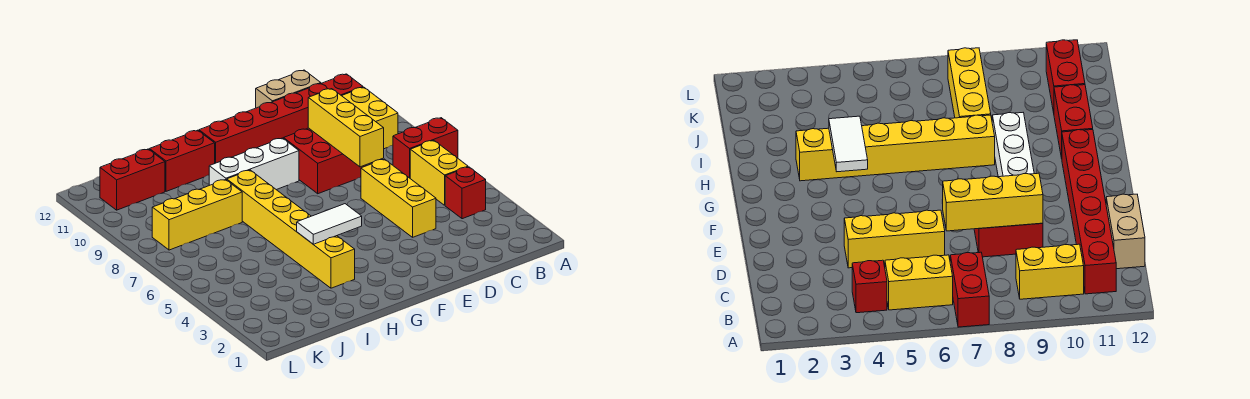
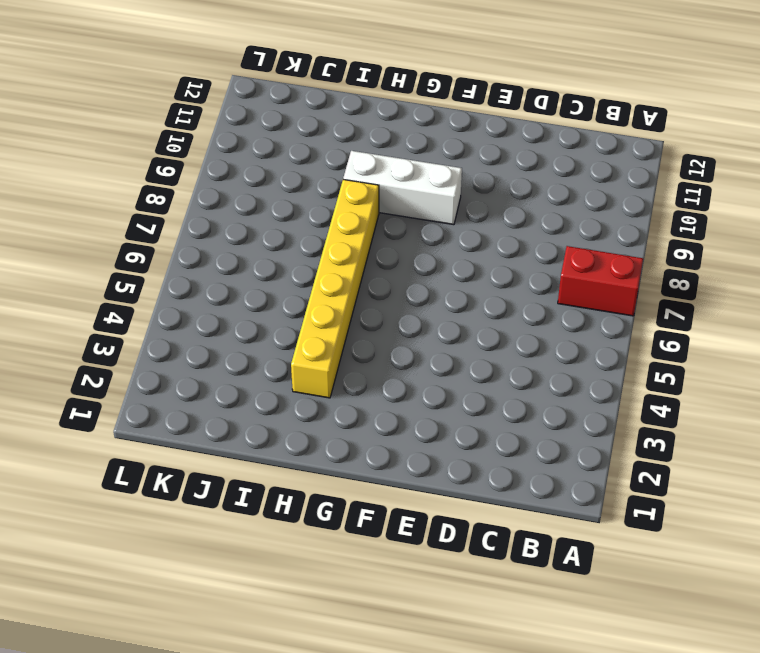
none -> red 1x1 brick [445,167,486,219]
none -> yellow 1x2 brick [410,140,468,205]
none -> yellow 1x2 brick [342,87,398,149]

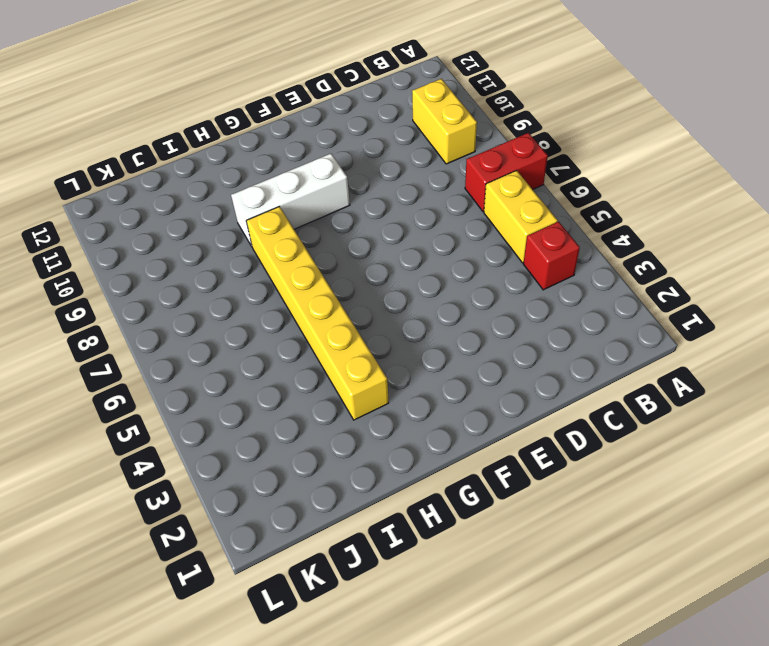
none -> red 1x6 brick [199,74,363,163]
none -> tan 1x2 brick [256,70,321,108]
none -> yellow 1x3 brick [361,159,436,237]

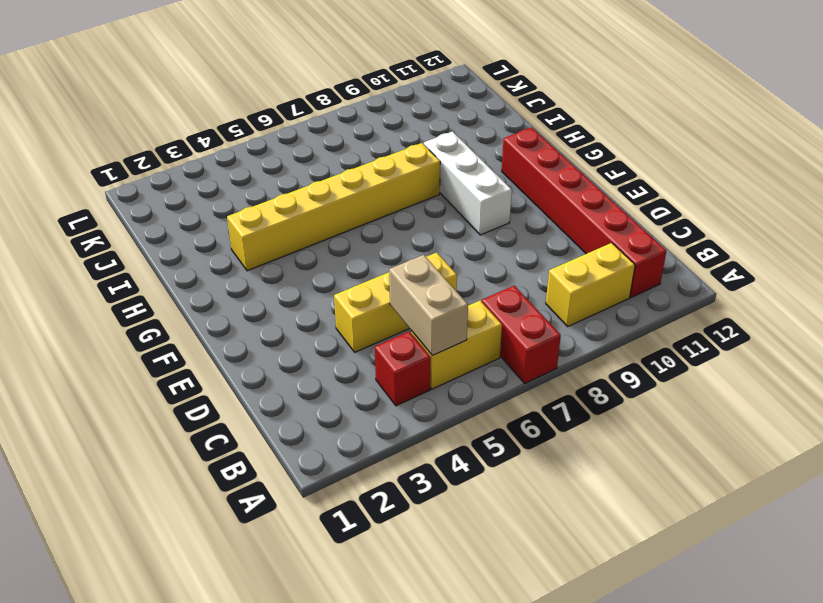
tan 1x2 brick [389,255,468,355] -> tan 1x2 brick moved to [256,70,321,108]
none -> red 2x2 brick [284,128,366,194]
none -> red 1x2 brick [149,130,215,191]
none -> yellow 1x3 brick [152,180,242,250]

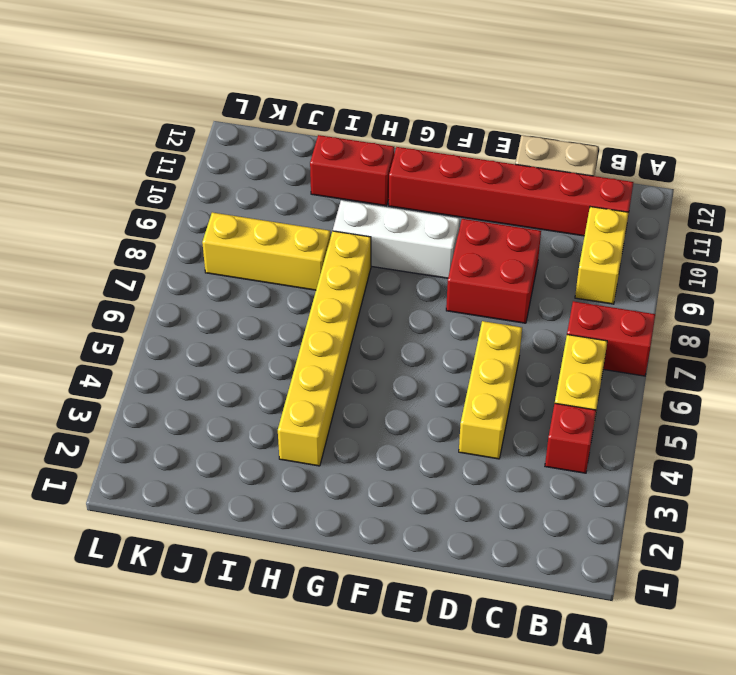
none -> red 1x2 brick [100,149,165,210]
none -> yellow 1x3 brick [308,89,384,167]
none -> white 1x2 tile [297,204,362,244]

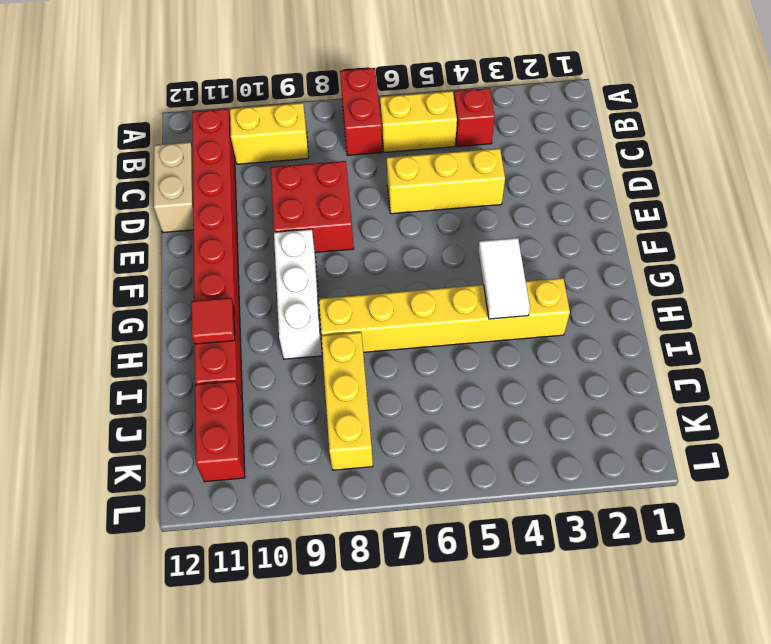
red 1x1 tile [191,298,235,344] -> none
none -> yellow 1x3 brick [308,89,384,167]

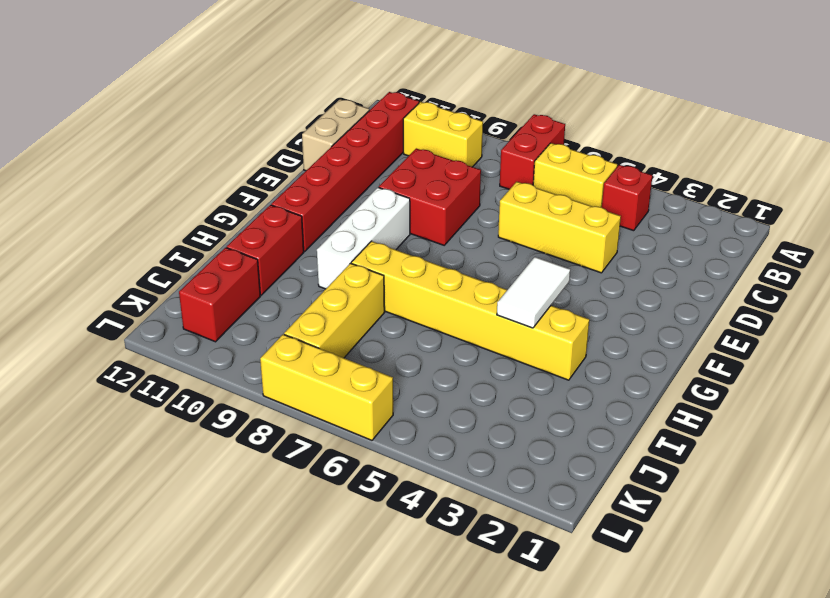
yellow 1x3 brick [260,334,393,440] -> yellow 1x3 brick moved to [308,89,384,167]

